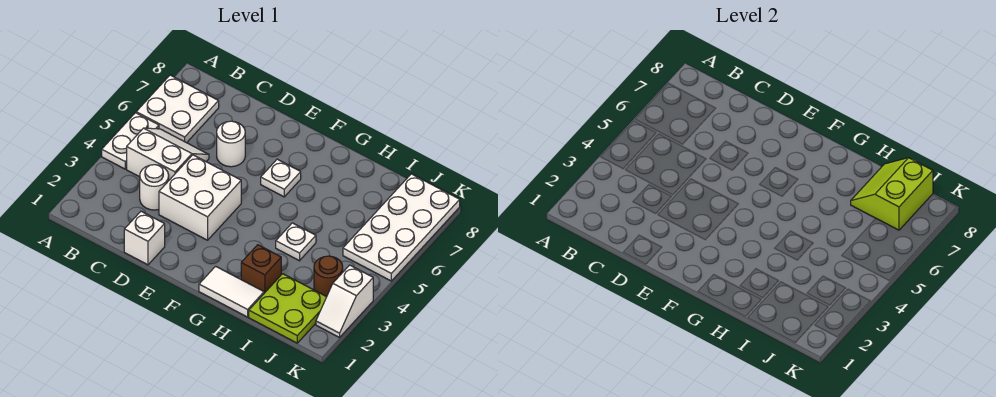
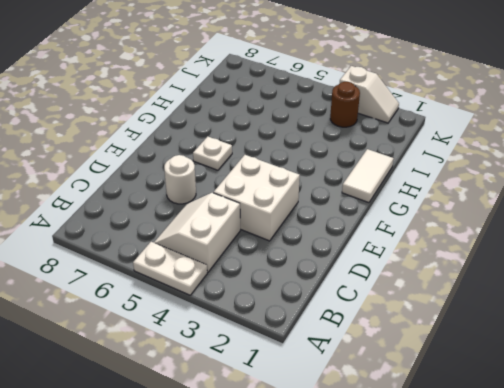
none -> white 2x2 plate [136,75,219,143]
none -> white 1x1 round brick [140,165,169,210]
none -> white 1x1 brick [124,211,165,265]

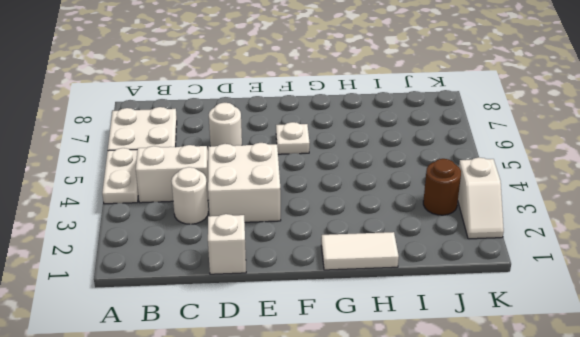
none -> brown 1x1 brick [241,245,281,293]
none -> white 1x1 plate [276,223,316,261]
none -> lime 2x2 plate [249,274,326,343]

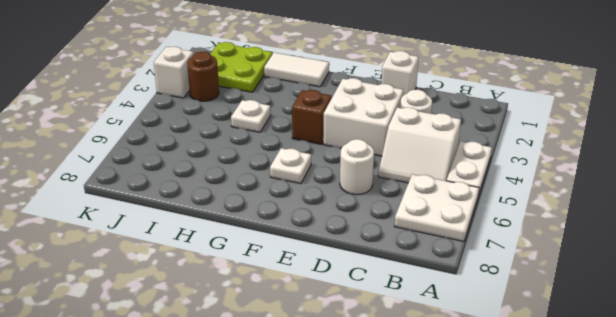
brown 1x1 brick [292,90,332,144] -> brown 1x1 brick moved to [241,245,281,293]
none -> white 2x4 plate [343,174,460,281]
none -> lime 2x2 slope [851,158,933,230]

